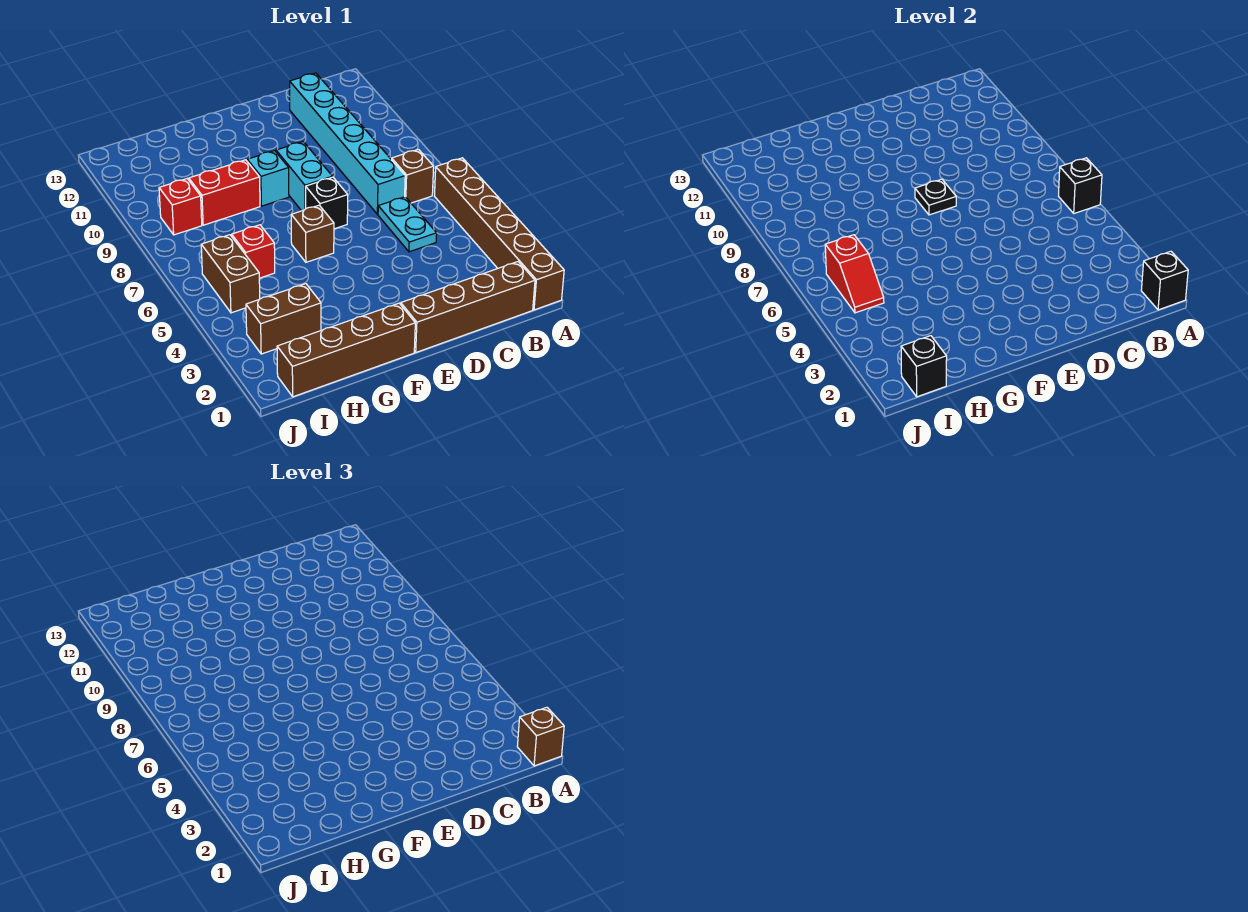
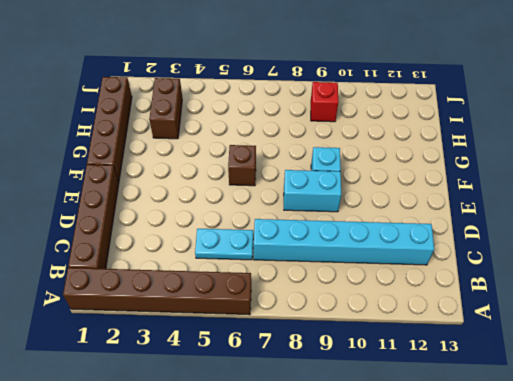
none -> brown 1x1 brick [392,149,434,203]
none -> black 1x1 brick [306,177,348,229]
none -> red 1x2 brick [189,160,260,225]

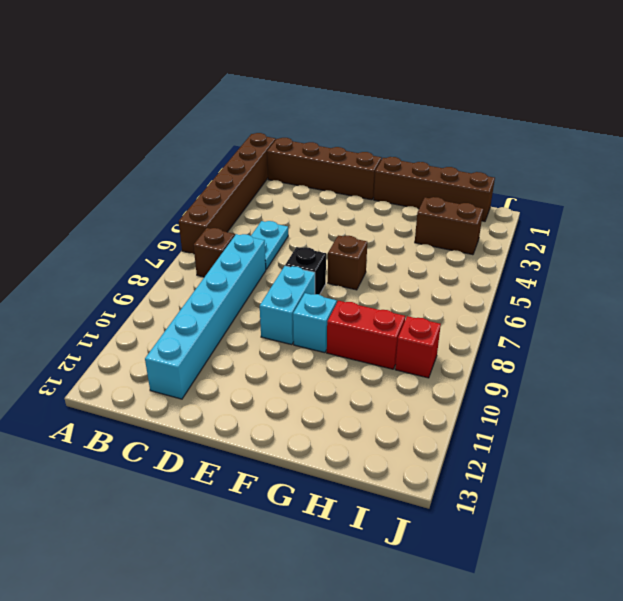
none -> red 1x1 brick [232,225,275,278]
none -> brown 1x2 brick [201,235,260,313]
none -> black 1x1 brick [1141,251,1188,310]

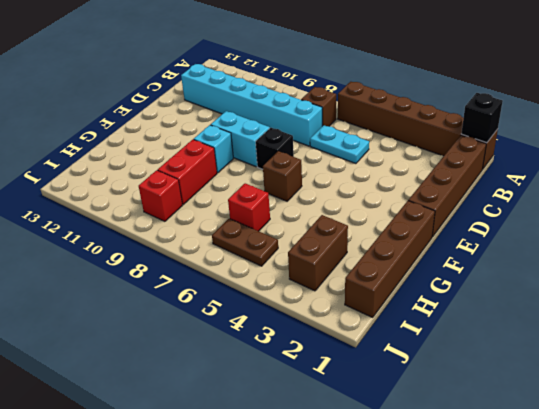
brown 1x2 plate [212,218,278,266] -> brown 1x2 brick [201,235,260,313]
none -> black 1x1 brick [1059,158,1102,213]
none -> black 1x1 plate [915,179,956,215]
none -> black 1x1 brick [901,336,947,397]

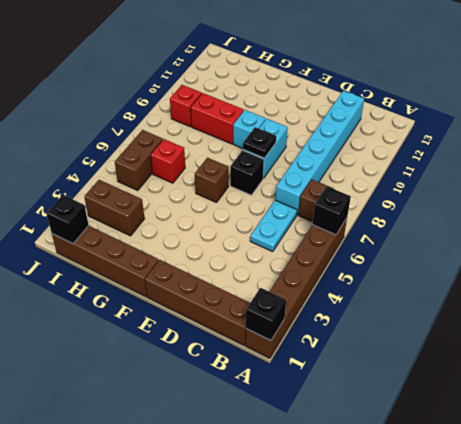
none -> red 1x2 slope [825,235,884,313]
none -> brown 1x1 brick [517,707,564,766]

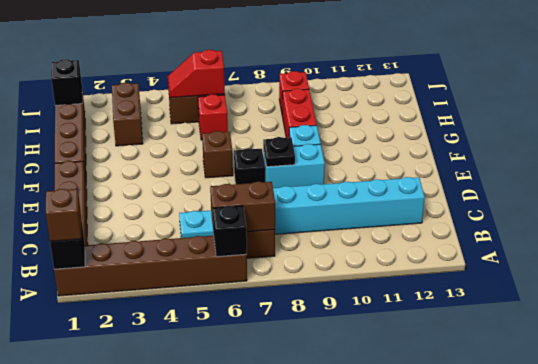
brown 1x2 brick [210,182,275,233] -> none

